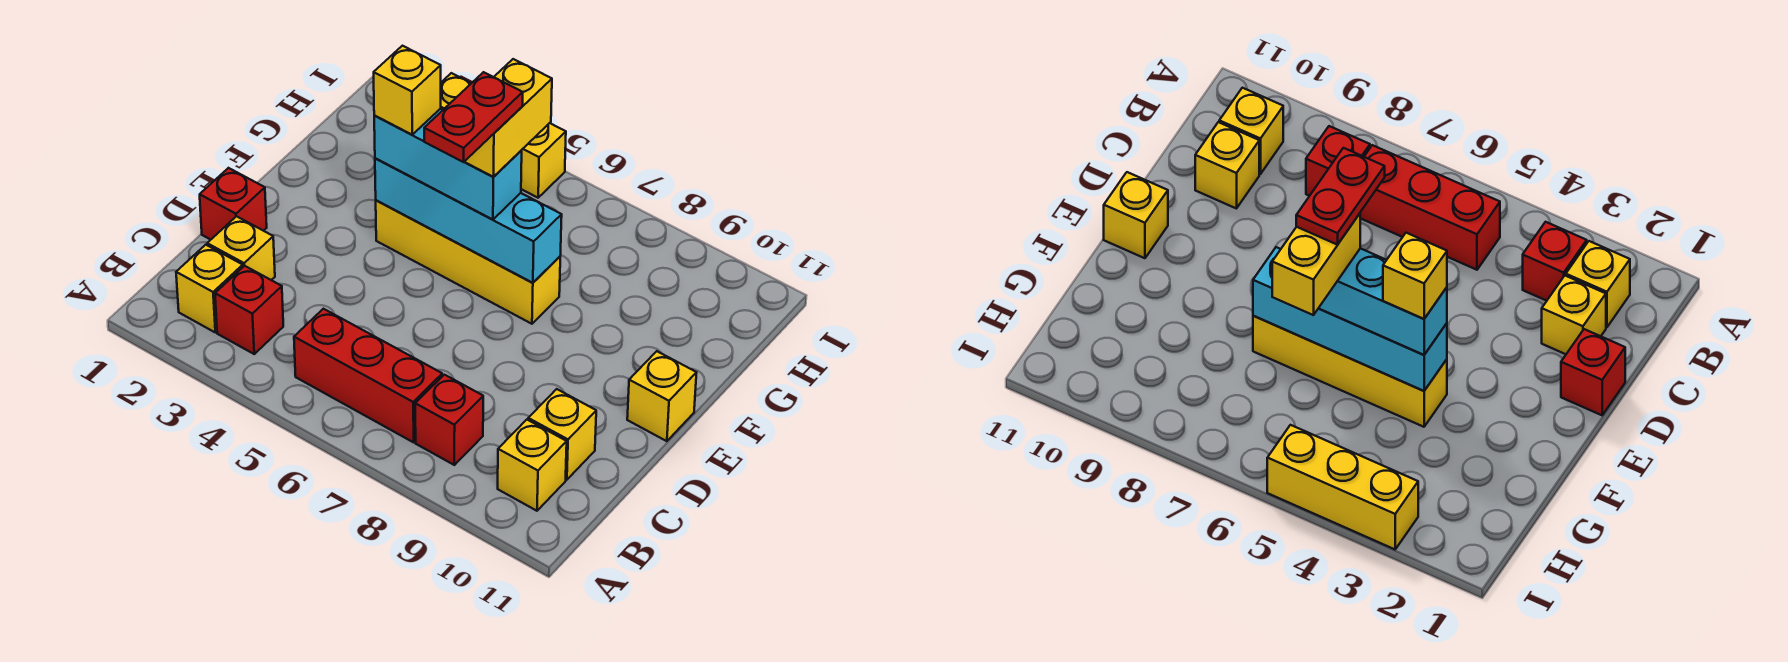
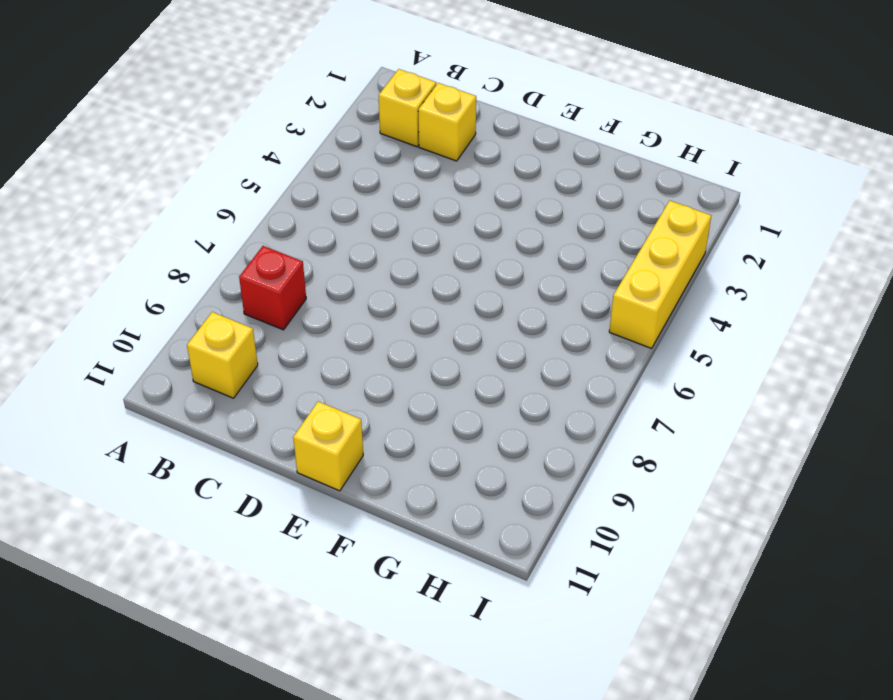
none -> red 1x1 brick [215,266,283,354]
none -> red 1x3 brick [294,309,442,442]
none -> yellow 1x1 brick [528,389,596,480]

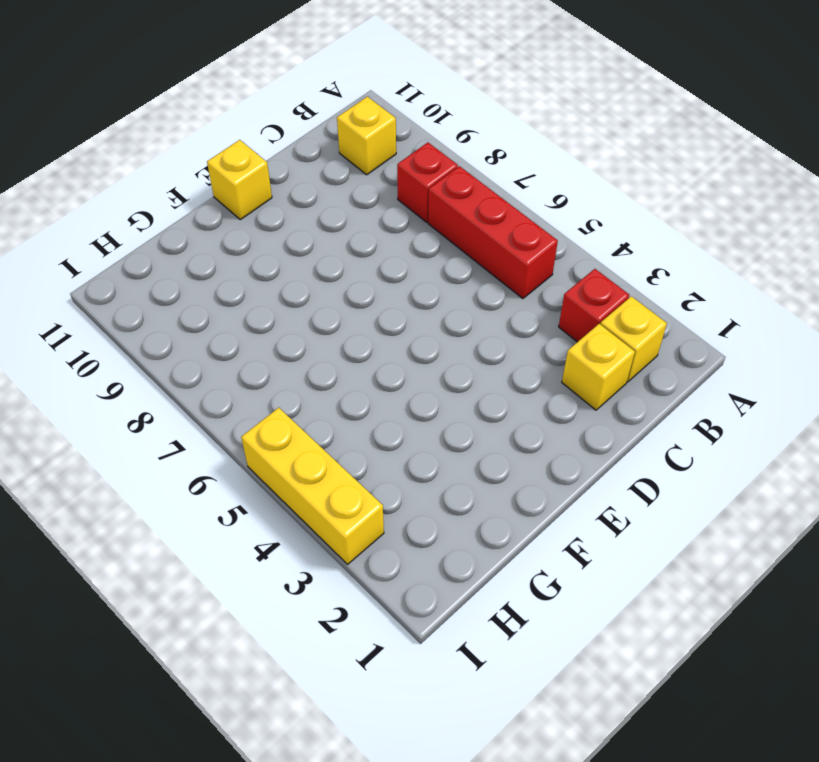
none -> yellow 1x1 brick [528,389,596,480]
none -> red 1x1 brick [200,168,267,240]
none -> yellow 1x4 brick [376,200,560,324]

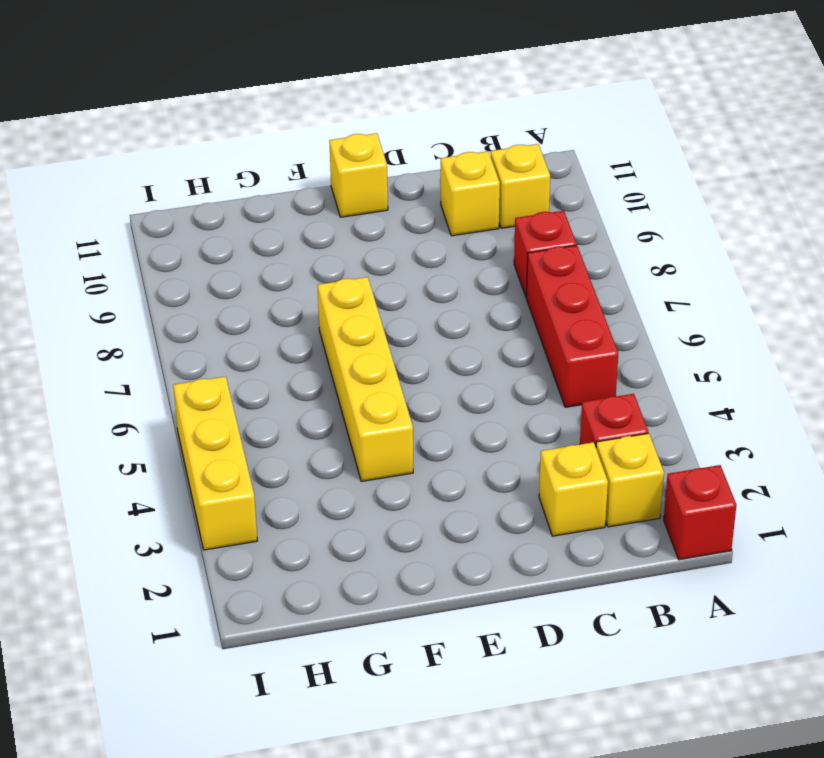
red 1x1 brick [664,465,736,560] -> red 1x1 brick moved to [200,168,267,240]
none -> cyan 1x4 brick [375,158,562,283]
none -> cyan 1x3 brick [374,109,522,220]
none -> yellow 1x1 brick [374,46,441,135]

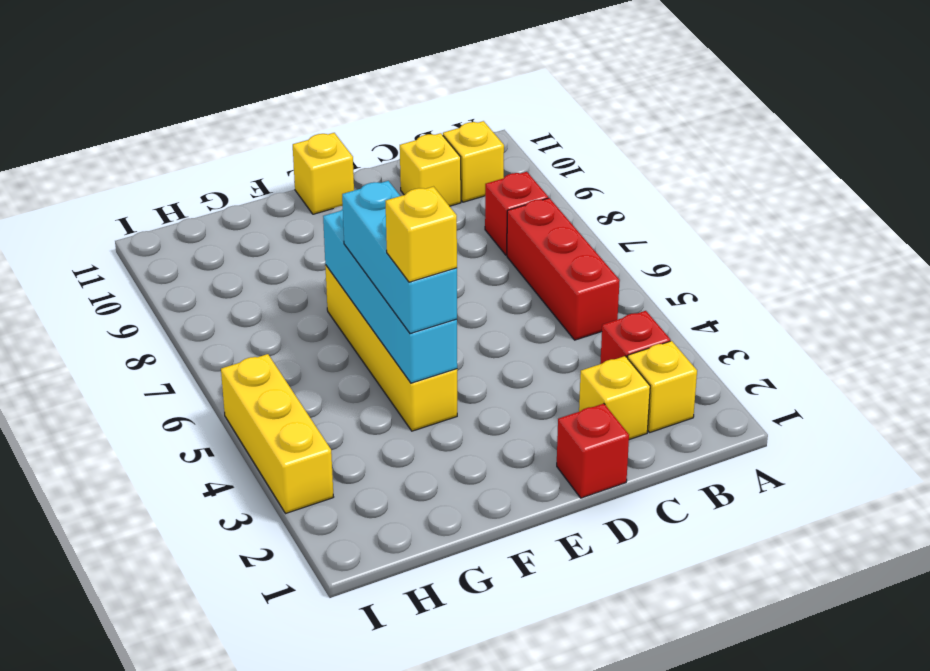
none -> yellow 1x2 brick [465,59,552,177]
none -> red 1x2 plate [424,72,523,162]

